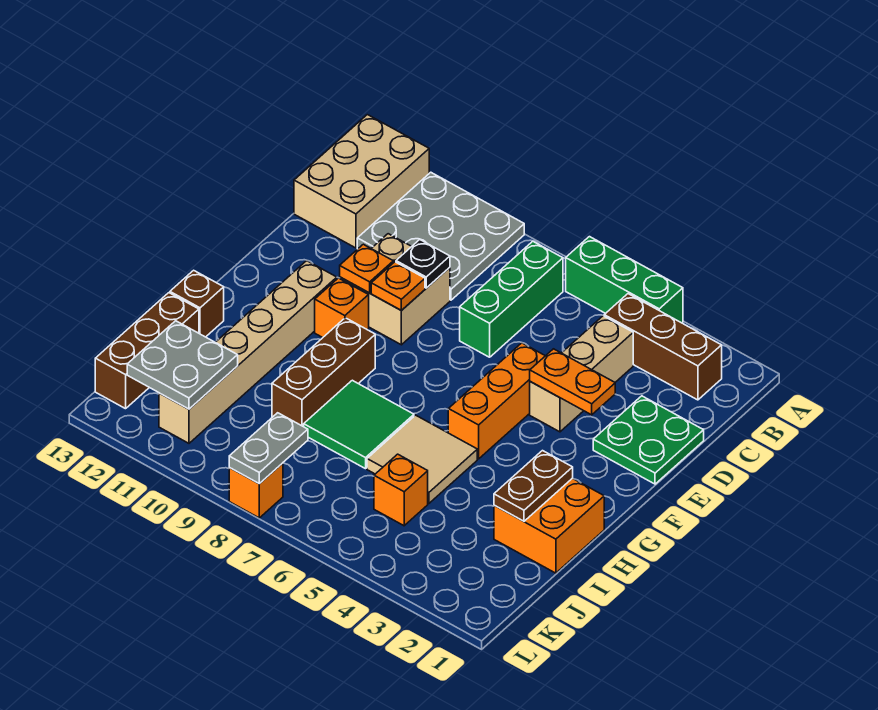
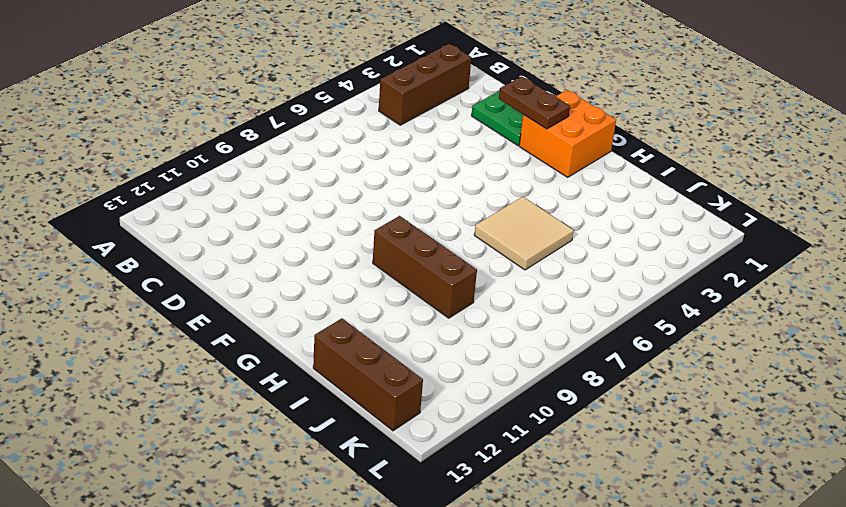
brown 1x2 plate [499,76,570,129] -> brown 1x2 plate moved to [494,451,573,521]
orange 2x2 brick [519,90,616,177] -> orange 2x2 brick moved to [494,478,604,573]
none -> green 1x3 brick [566,237,683,323]
none -> grey 3x3 plate [357,172,524,300]
none -> tan 2x3 brick [294,115,429,248]

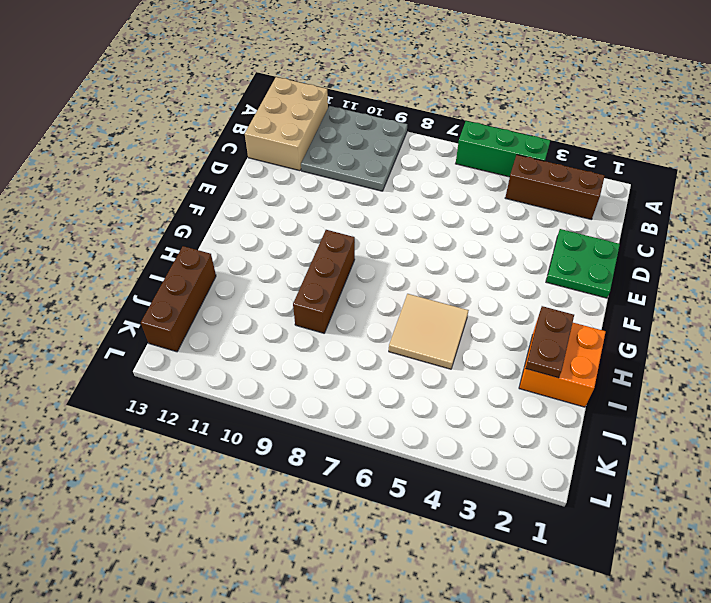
none -> green 1x3 brick [460,241,563,357]
none -> tan 1x3 brick [530,316,633,432]
none -> tan 2x2 brick [340,234,450,345]

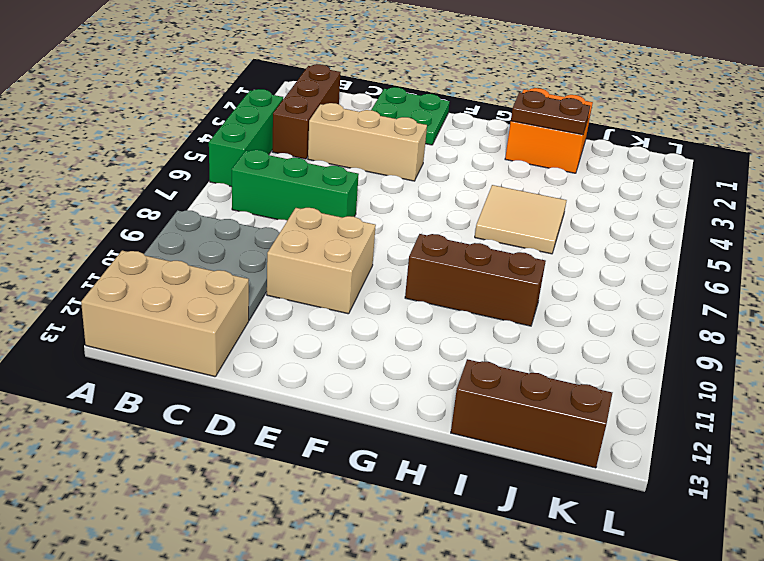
none -> orange 1x3 brick [448,343,545,459]
none -> orange 1x1 brick [315,278,369,338]
none -> tan 1x6 brick [159,261,337,443]

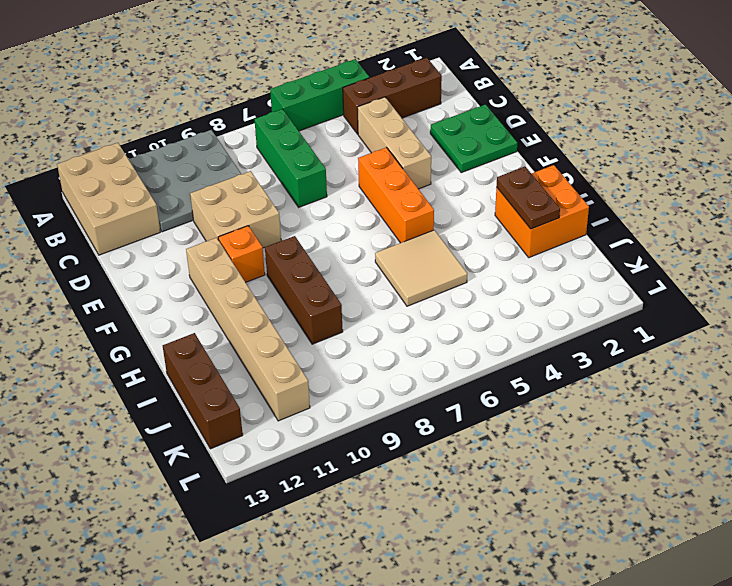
none -> green 2x2 tile [304,380,414,469]
none -> brown 1x1 brick [170,270,224,337]
none -> orange 1x1 brick [374,454,428,526]

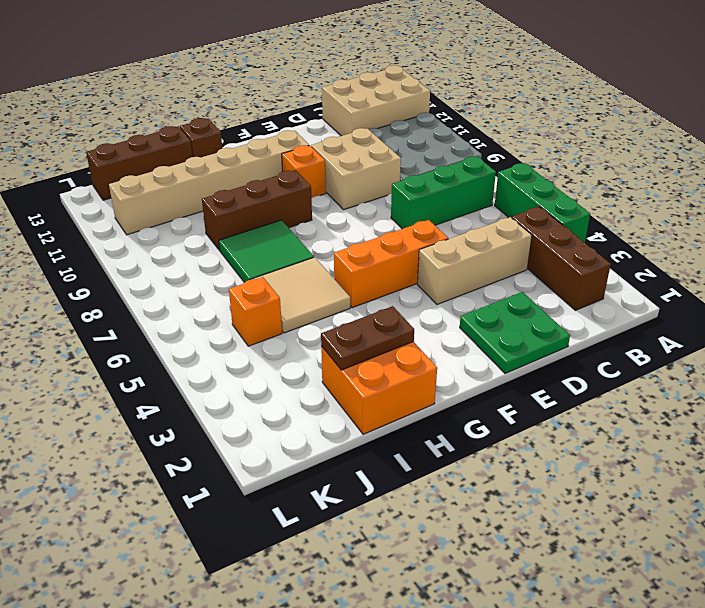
none -> orange 1x1 brick [229,463,283,518]
none -> black 1x1 plate [396,240,450,288]
none -> orange 1x2 plate [530,349,615,415]

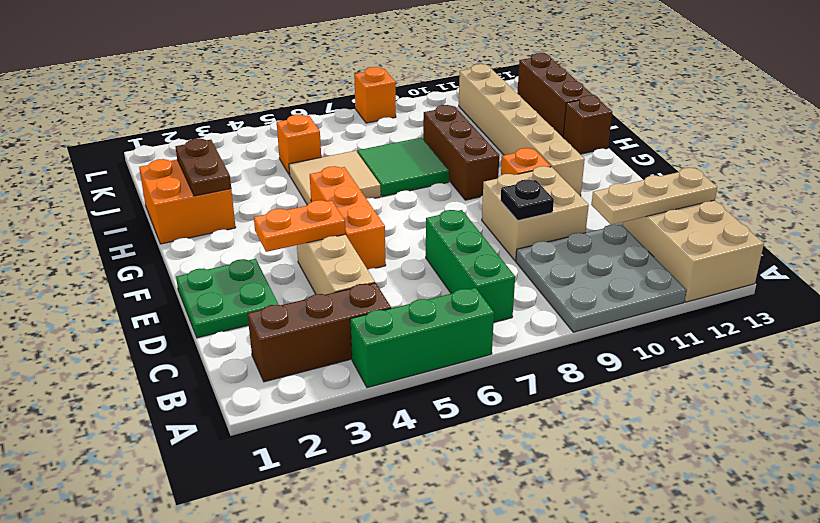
tan 1x3 plate [591,168,717,225] -> none
none -> orange 1x1 plate [371,262,425,311]
none -> orange 1x1 plate [340,244,393,293]
none -> grey 2x2 plate [127,321,238,409]

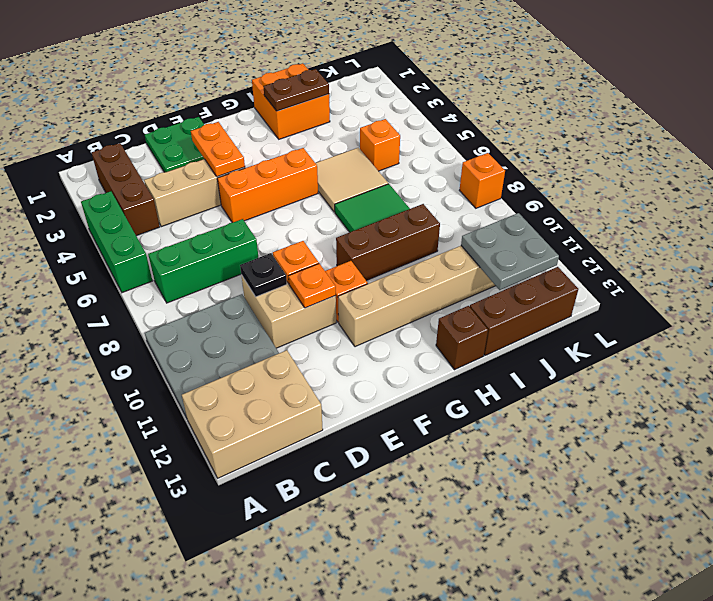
none -> grey 1x2 plate [229,413,308,484]

